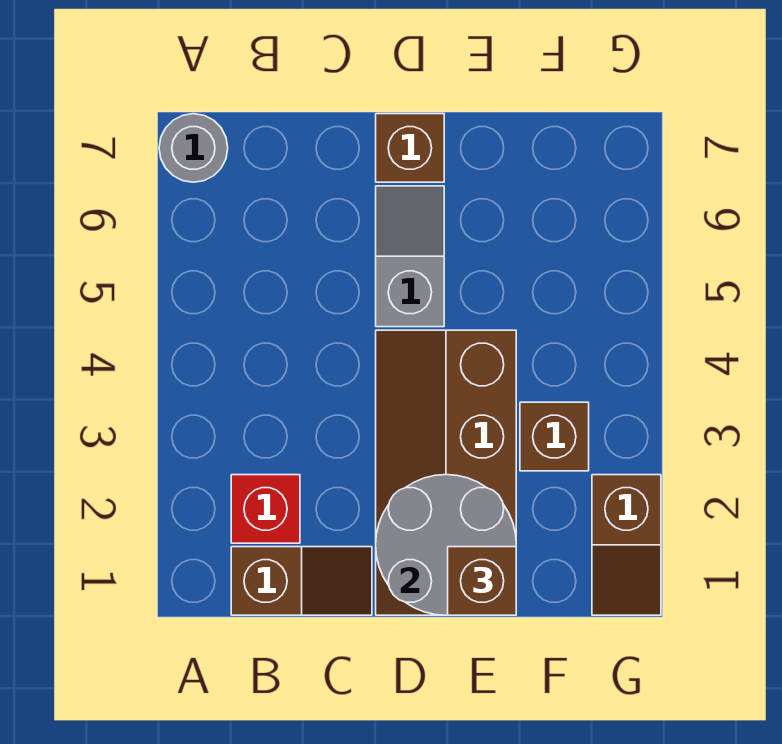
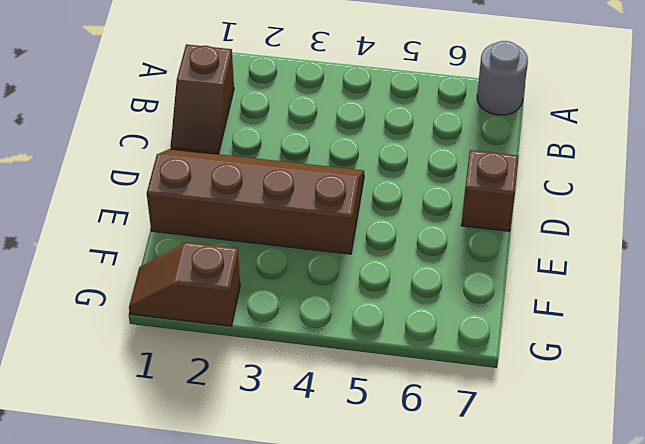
none -> red 1x1 brick [231,475,300,543]
none -> grey 1x2 slope [376,186,444,327]

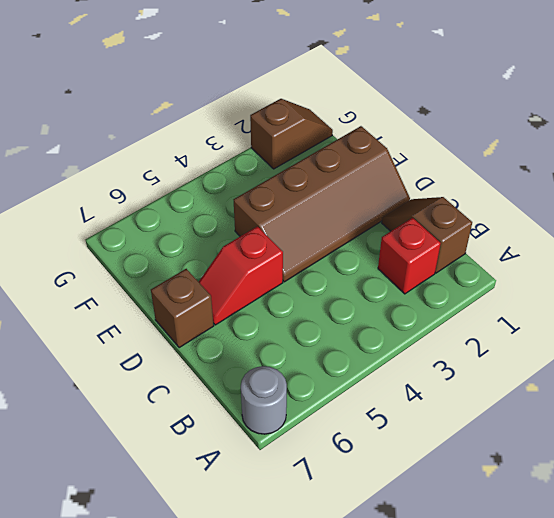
red 1x2 slope [199,226,283,325] -> grey 1x2 slope [376,186,444,327]
none -> brown 1x1 brick [520,402,589,471]
none -> grey 2x2 round brick [376,475,516,615]

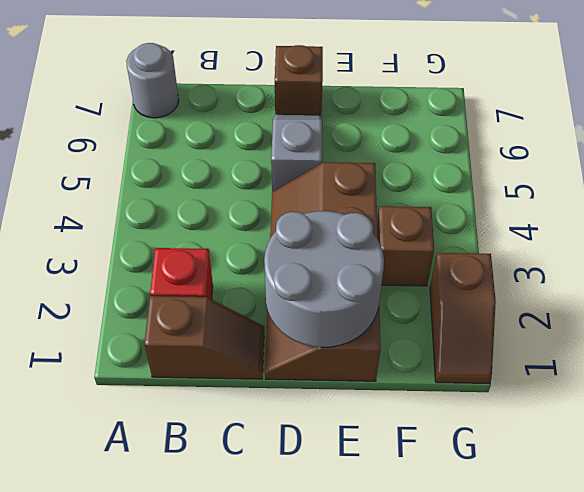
none -> brown 1x1 brick [448,547,516,615]

